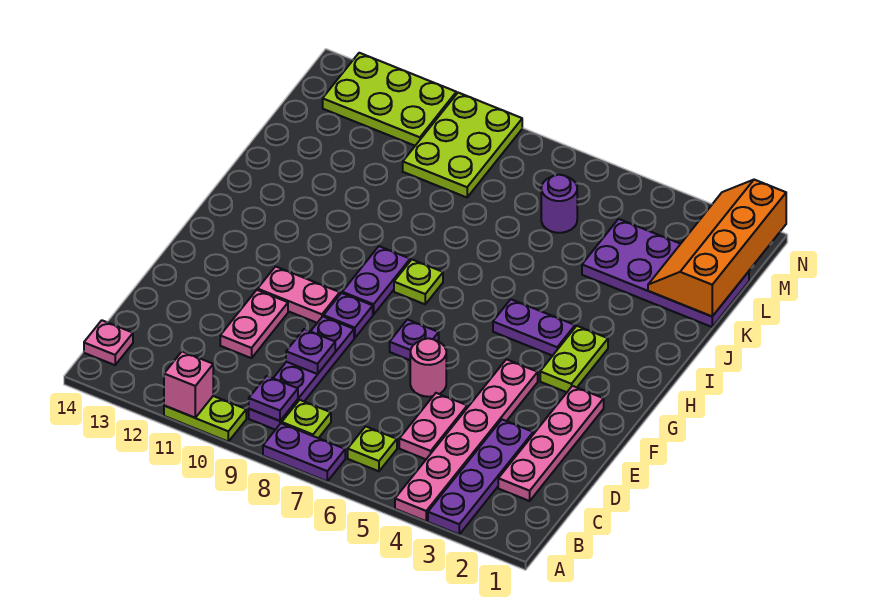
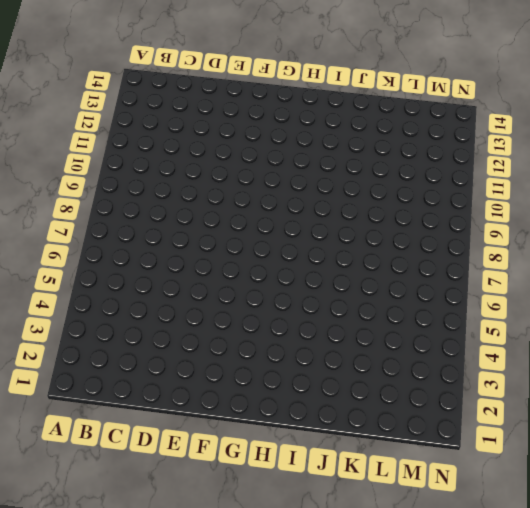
none -> purple 1x4 plate [428,420,533,534]
none -> pink 1x6 plate [395,359,538,521]
none -> purple 1x2 plate [263,423,345,481]

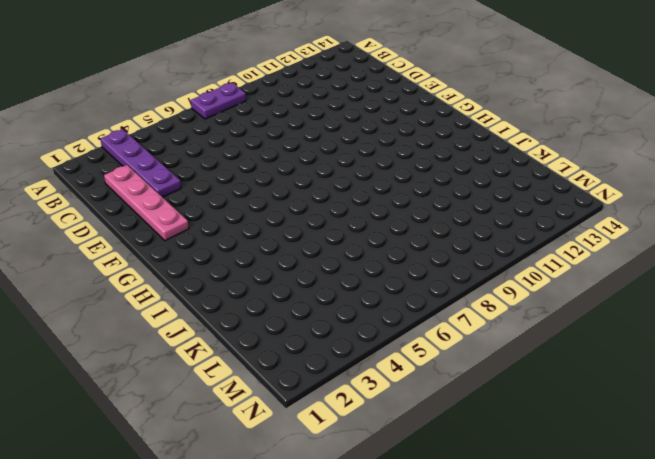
none -> pink 1x6 plate [395,359,538,521]
none -> lime 1x2 plate [164,396,246,441]
none -> lime 1x1 plate [348,426,397,471]

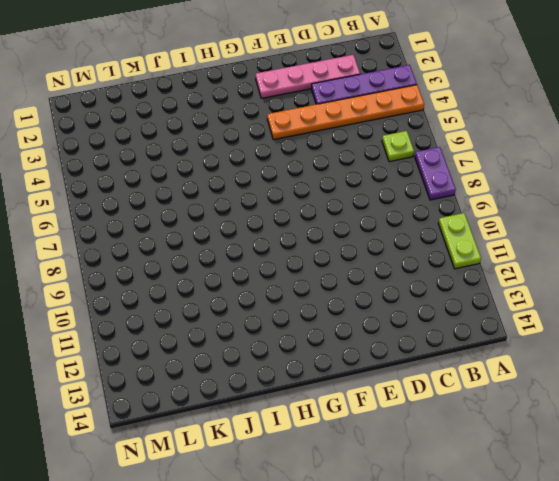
orange 1x6 plate [267,85,424,140] -> pink 1x6 plate [395,359,538,521]
none -> lime 1x1 plate [282,400,331,438]
none -> purple 1x4 plate [249,316,354,430]
none -> pink 1x1 plate [84,320,133,365]

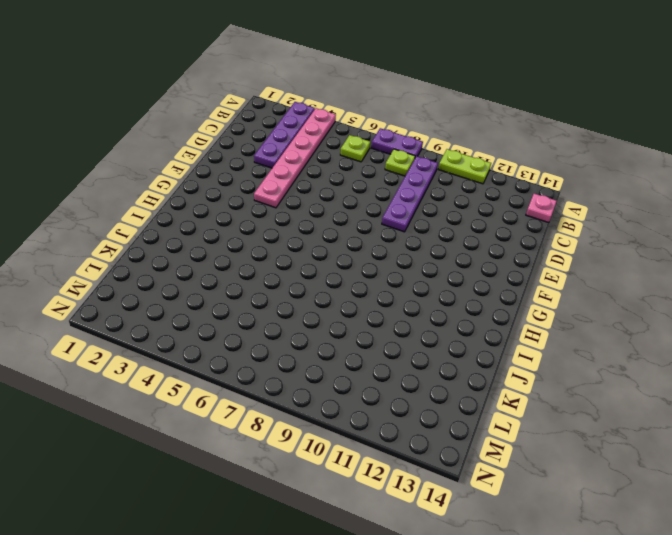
none -> pink 1x4 plate [498,386,604,501]
none -> pink 1x2 plate [399,393,467,459]
none -> pink 1x2 plate [220,290,288,358]

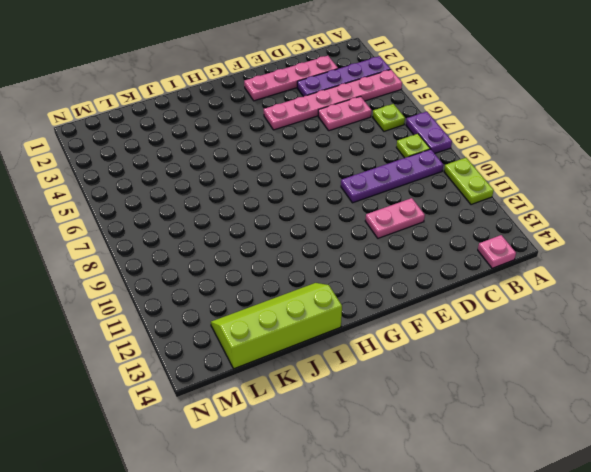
lime 2x4 slope [211,283,342,369] -> none
none -> pink 1x1 round brick [410,338,446,397]
none -> purple 1x1 plate [390,320,439,360]
none -> purple 1x1 plate [324,293,373,338]

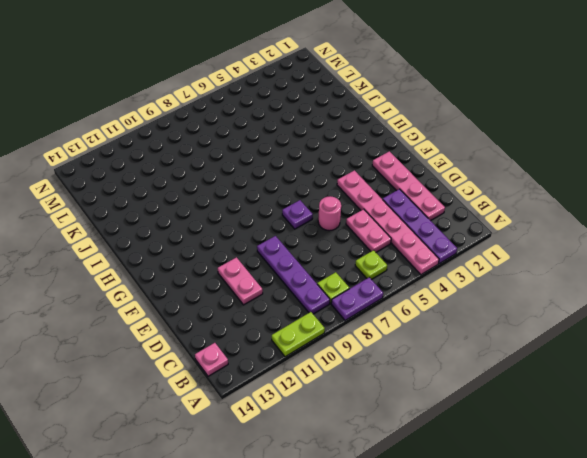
none -> purple 1x1 plate [324,293,373,338]
none -> pink 1x2 plate [258,266,340,323]
none -> lime 1x2 plate [540,326,608,392]

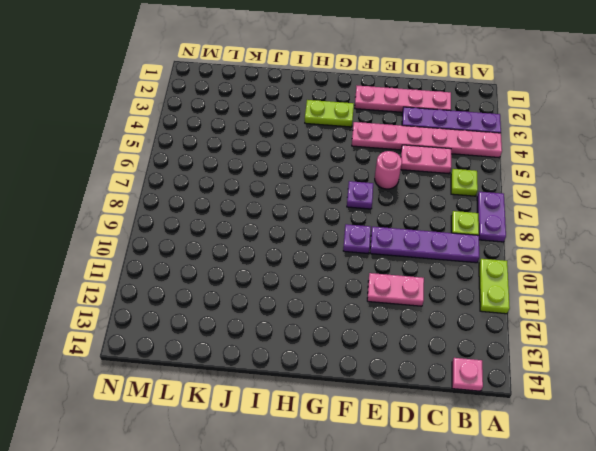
none -> pink 1x2 plate [258,266,340,323]
none -> purple 1x2 plate [342,246,410,315]
none -> purple 1x2 plate [493,299,575,356]

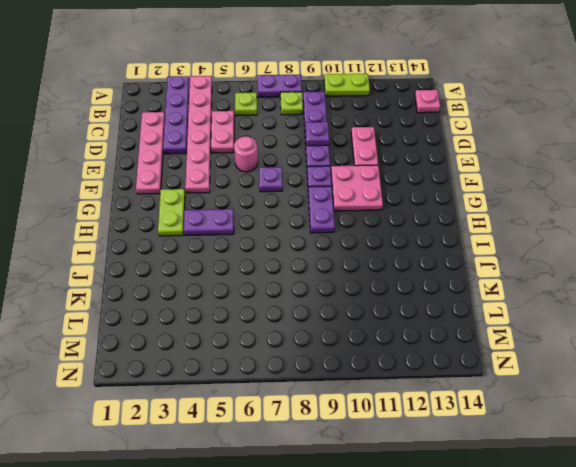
pink 2x2 plate [331,165,383,211] -> pink 1x2 plate [258,266,340,323]
none -> lime 1x1 plate [394,260,443,304]
none -> purple 2x4 plate [582,219,749,327]
none -> purple 1x1 round brick [541,175,577,233]

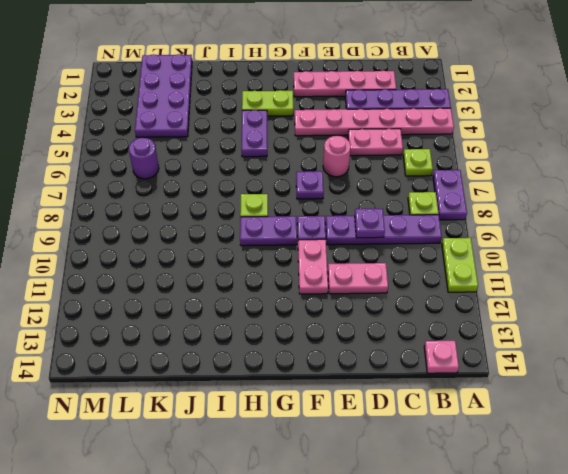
none -> lime 2x3 plate [403,93,522,197]
none -> lime 2x3 plate [323,53,456,146]
none -> pink 1x1 brick [164,351,213,418]

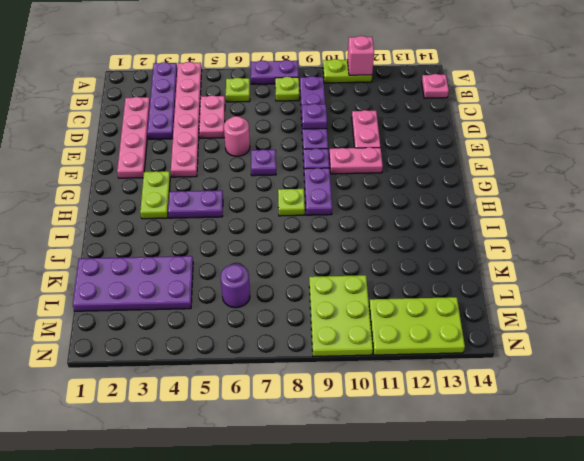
none -> purple 1x1 plate [249,376,298,421]
none -> orange 2x4 slope [648,180,786,316]

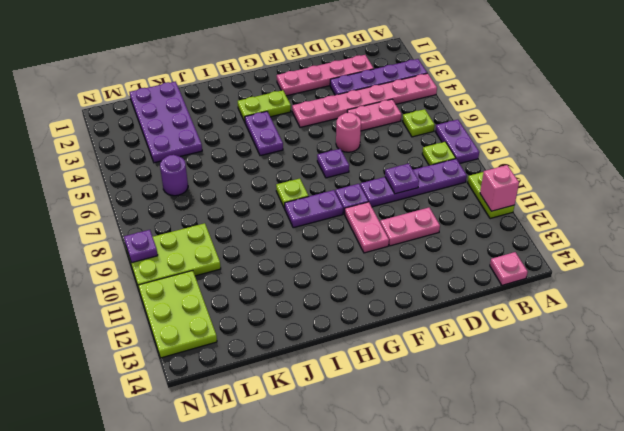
purple 1x1 plate [124,230,158,263] -> purple 1x1 plate moved to [249,376,298,421]
none -> orange 2x4 slope [648,180,786,316]

